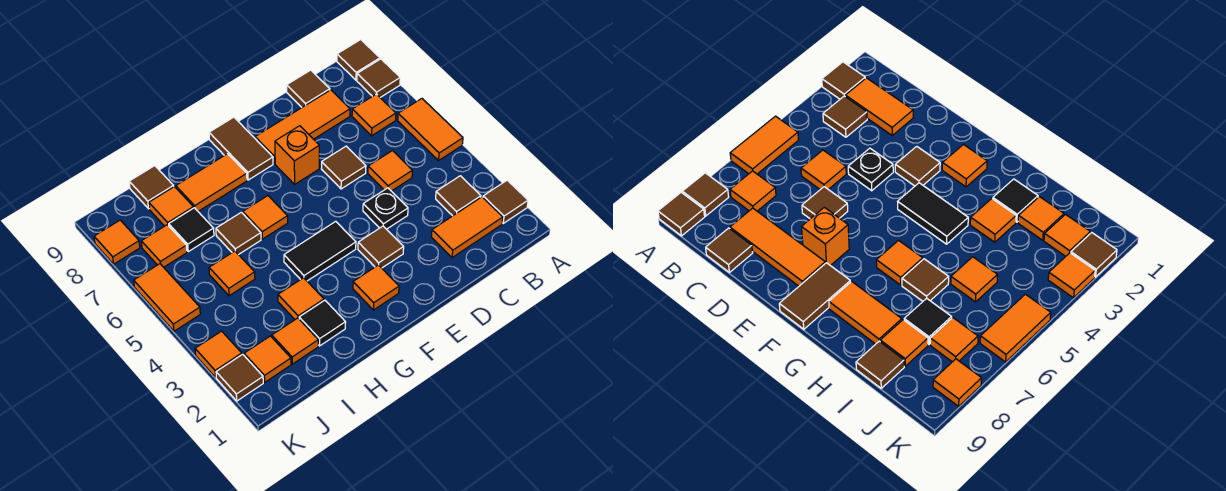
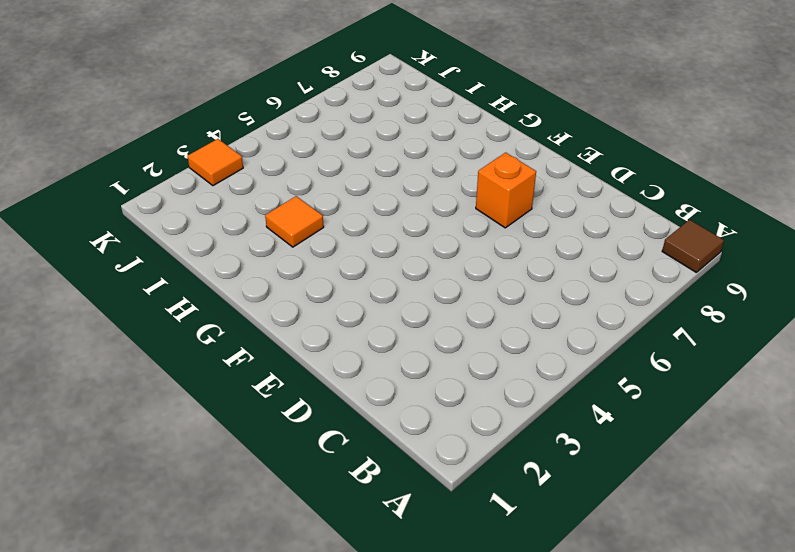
none -> brown 1x1 tile [483,180,528,223]
none -> orange 1x2 tile [398,99,463,160]
none -> brown 1x1 tile [357,59,400,97]
none -> orange 1x2 tile [431,197,503,258]

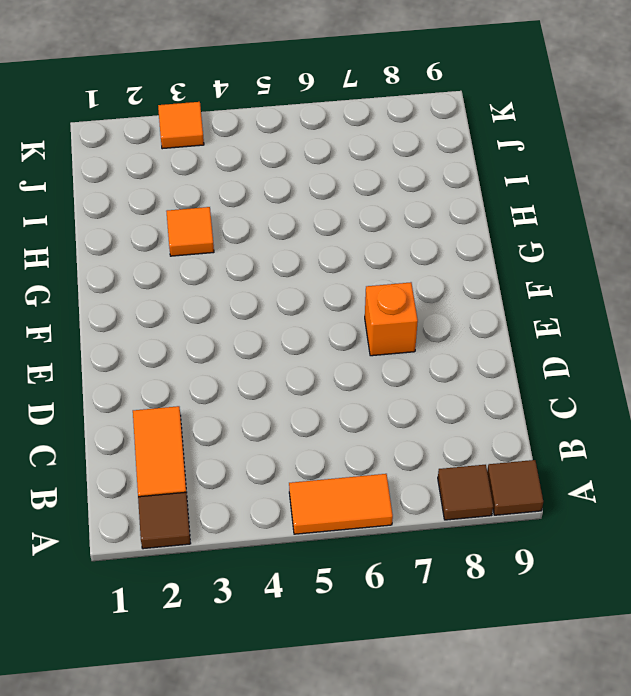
none -> brown 1x1 tile [436,176,481,216]
none -> orange 1x1 tile [352,94,396,136]
none -> orange 1x1 tile [368,151,412,191]
none -> orange 1x3 tile [255,90,350,164]

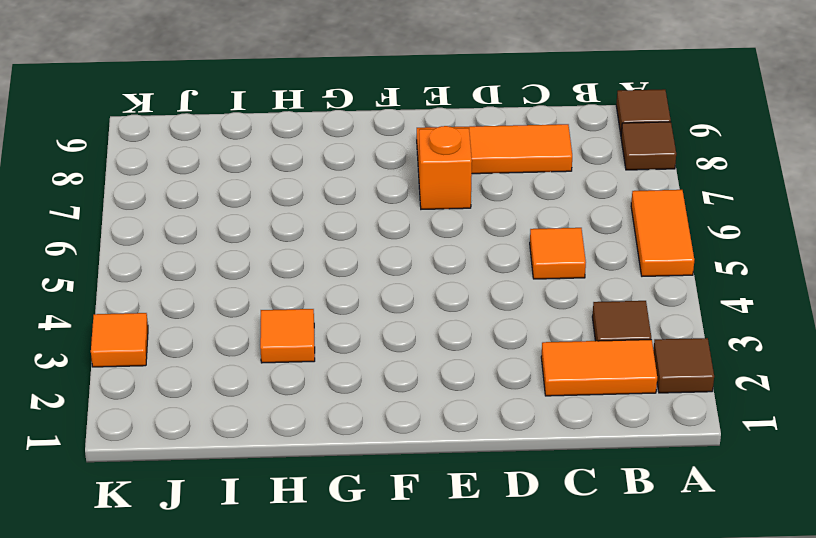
none -> orange 1x1 tile [352,94,396,136]
none -> brown 1x1 tile [287,70,330,107]
none -> black 1x1 plate [363,188,408,229]
none -> brown 1x1 tile [322,146,366,189]

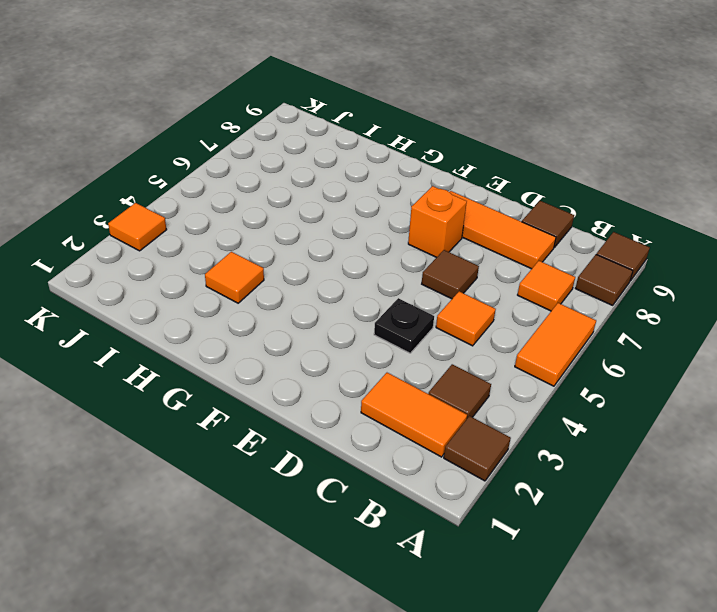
none -> brown 1x1 tile [358,226,404,268]
none -> orange 1x1 tile [353,265,399,310]
none -> black 1x2 tile [284,221,356,281]
none -> brown 1x2 tile [209,117,273,180]

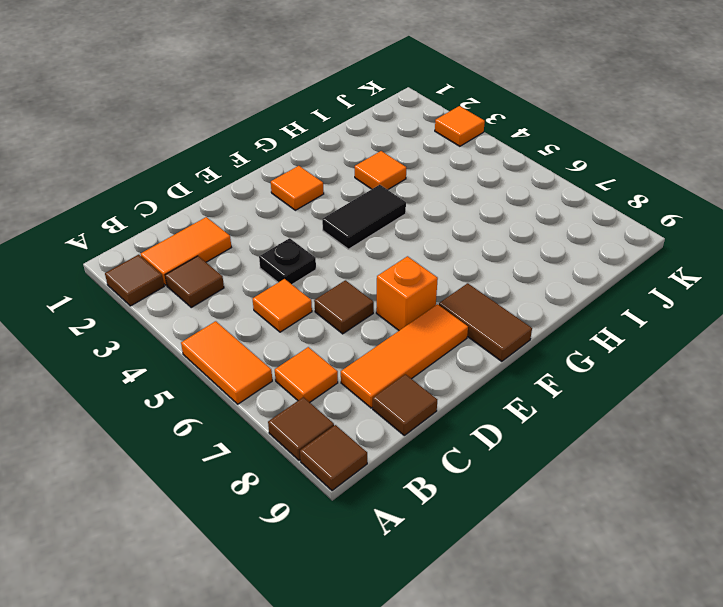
none -> brown 1x1 tile [358,226,404,268]
none -> orange 1x1 tile [243,196,288,239]
none -> orange 1x2 tile [176,154,247,211]
none -> black 1x1 tile [299,300,346,346]

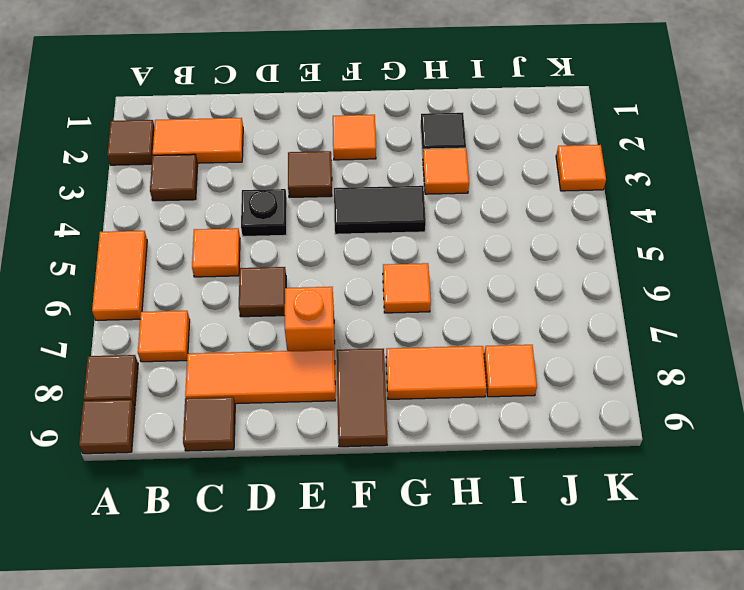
none -> brown 1x1 tile [216,212,261,255]
none -> orange 1x1 tile [272,318,318,364]
none -> orange 1x1 tile [209,251,255,296]
none -> black 1x1 tile [169,208,214,252]

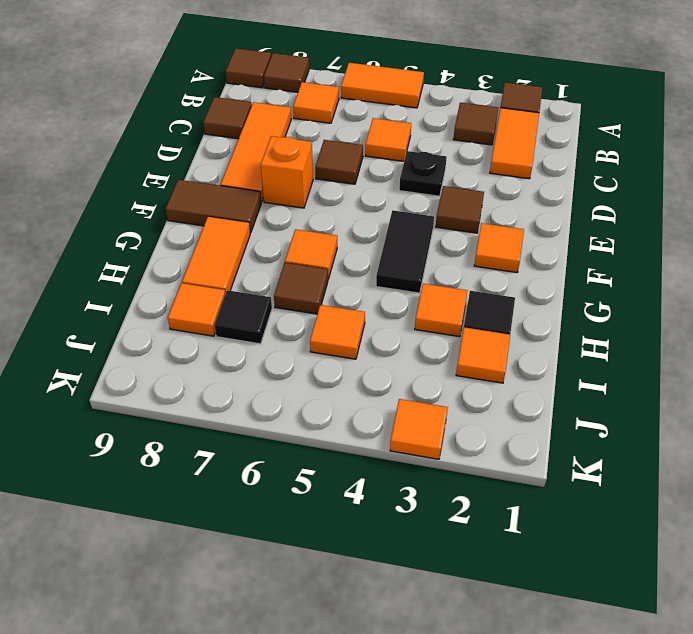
none -> brown 1x1 tile [129,166,174,209]
none -> orange 1x1 tile [244,336,291,382]
none -> orange 1x1 tile [141,225,187,267]
none -> brown 1x1 tile [216,354,263,401]

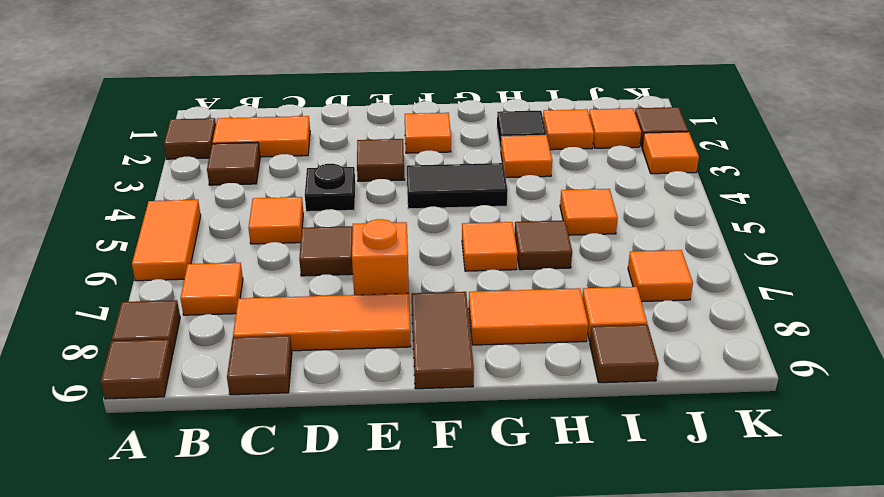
none -> black 1x1 tile [169,208,214,252]
none -> orange 1x2 tile [134,264,200,331]
none -> orange 1x1 tile [94,220,140,264]

